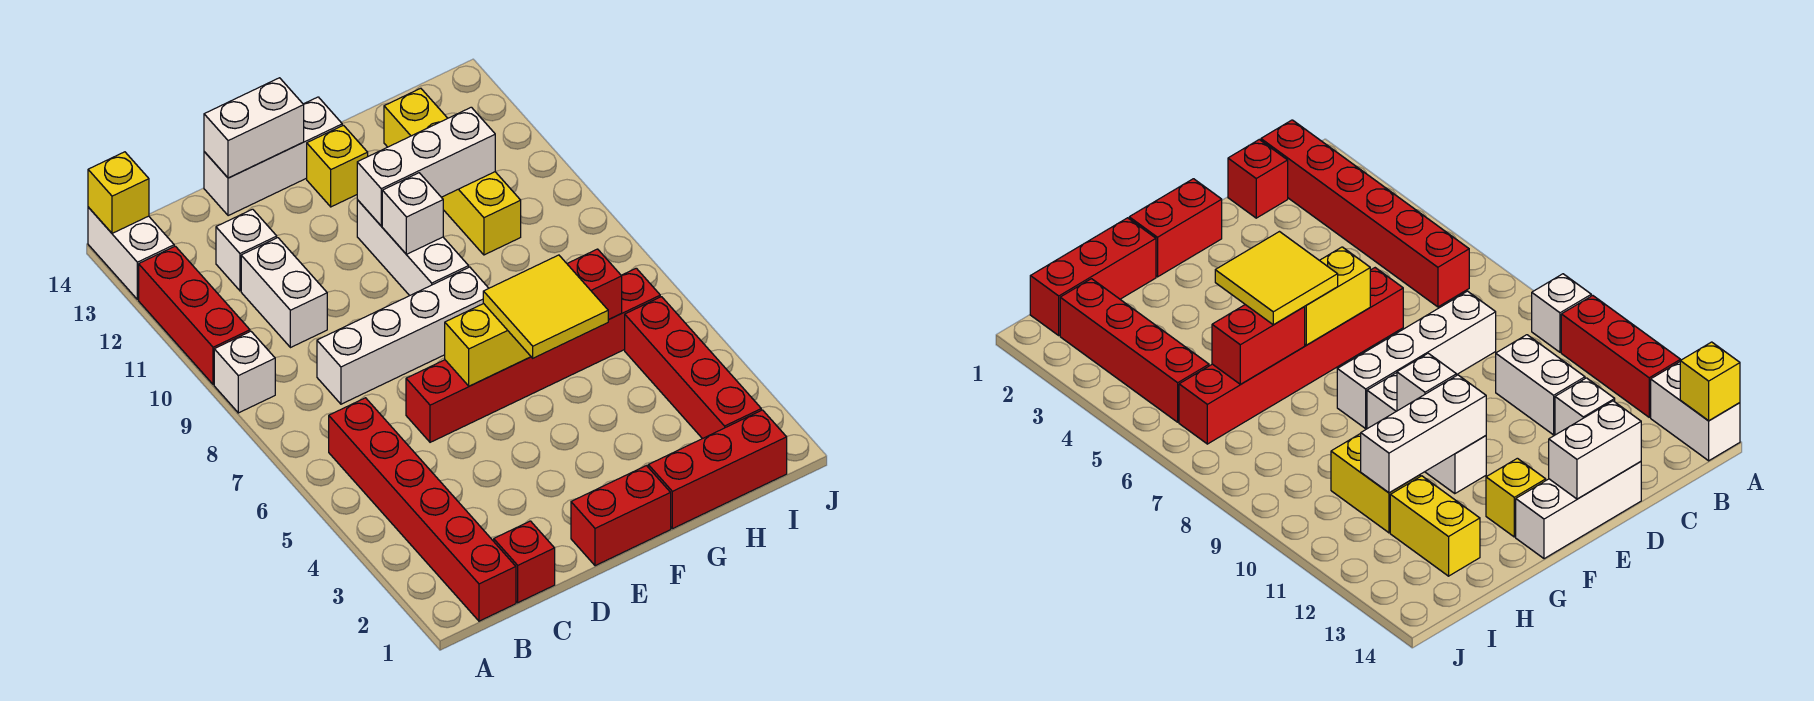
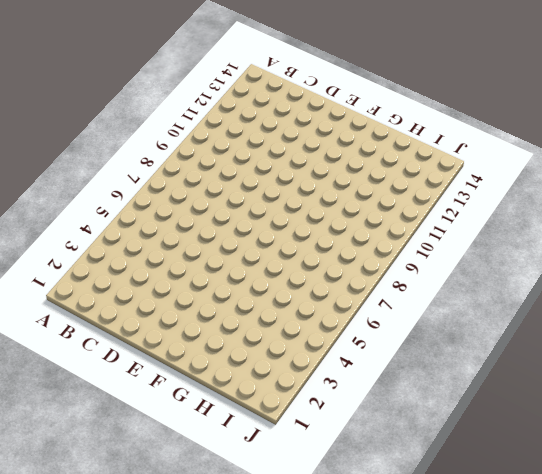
none -> white 1x1 brick [214,331,275,413]
none -> red 1x3 brick [139,246,250,385]
none -> white 1x2 brick [88,207,174,299]

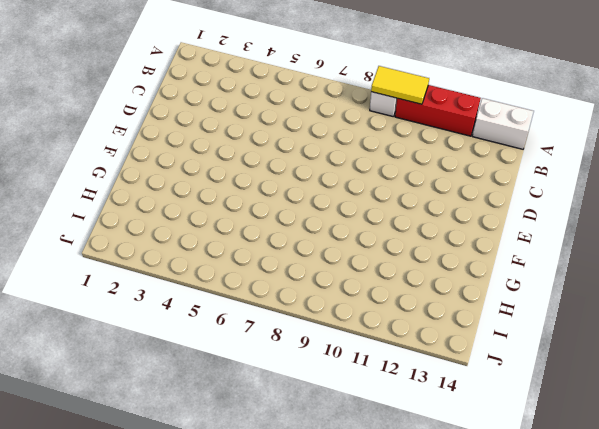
yellow 1x2 tile [371,66,429,104] -> none
none -> red 1x6 brick [329,398,516,621]
none -> red 1x1 brick [494,521,555,603]
none -> white 1x4 brick [317,267,489,404]

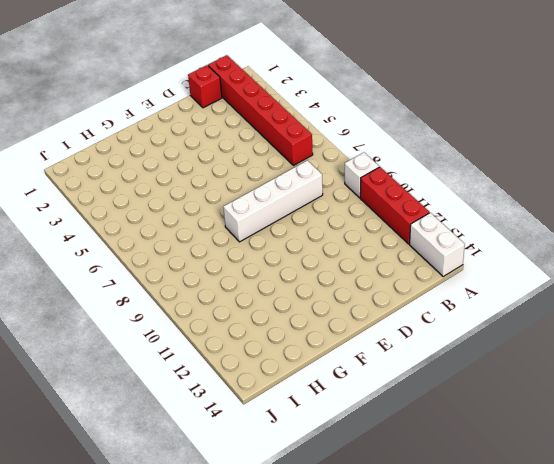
none -> white 1x2 brick [241,238,327,348]
none -> white 1x1 brick [216,209,277,291]
none -> red 1x6 brick [406,268,660,442]

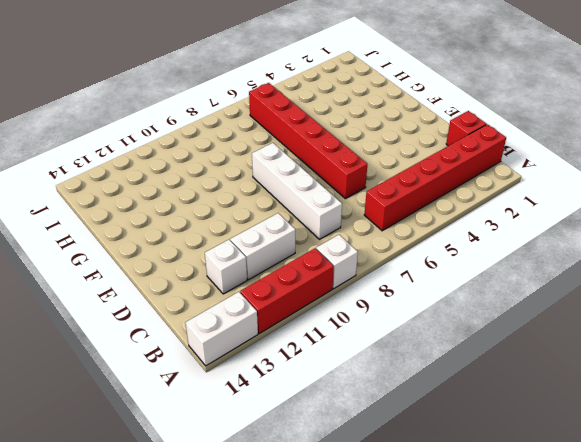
none -> white 1x3 brick [204,97,342,216]
none -> red 1x2 brick [571,466,671,566]
none -> white 1x3 brick [357,200,469,296]

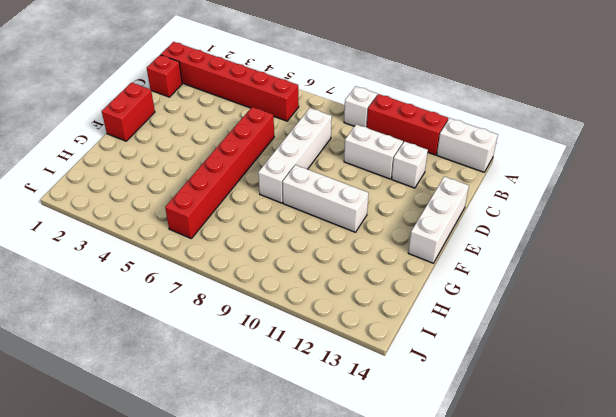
none -> yellow 1x1 brick [307,125,368,207]
none -> red 1x3 brick [648,410,787,529]
none -> yellow 1x2 brick [441,172,521,255]

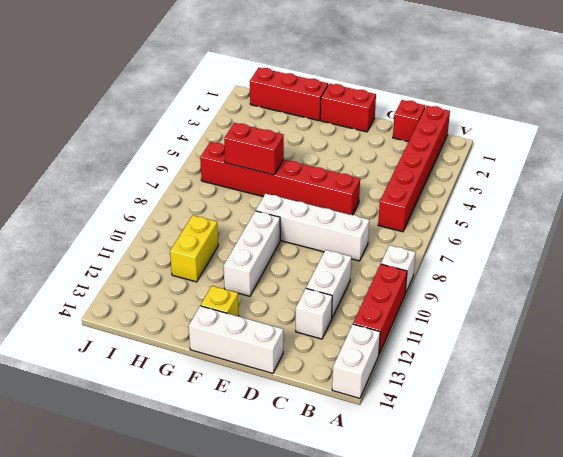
none -> yellow 1x2 brick [384,88,448,147]
none -> red 1x4 brick [625,297,761,439]
none -> yellow 1x1 brick [88,152,149,233]

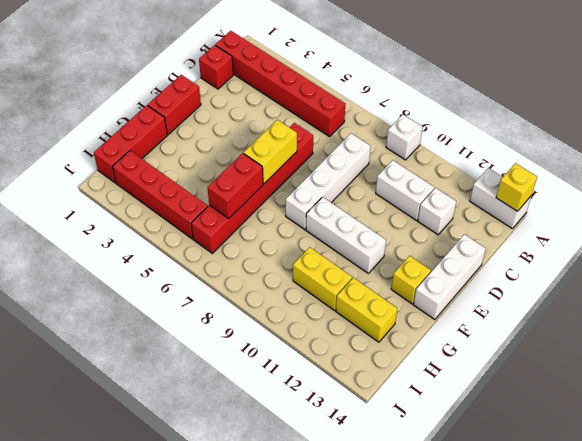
none -> red 1x3 brick [139,246,250,385]
none -> white 1x2 brick [204,78,304,178]
none -> white 1x1 brick [382,173,443,254]

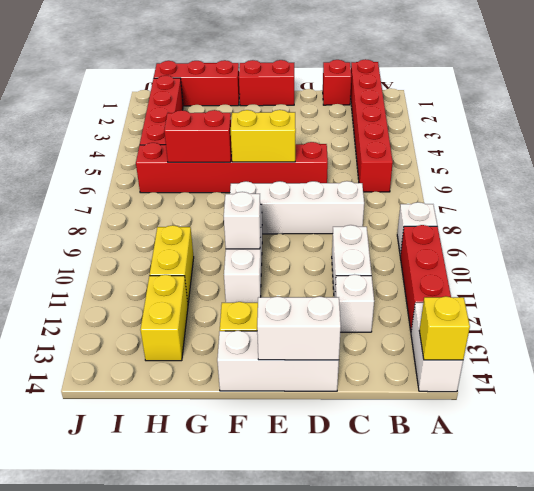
none -> white 1x3 brick [357,107,495,226]
none -> yellow 2x2 tile [483,255,608,358]

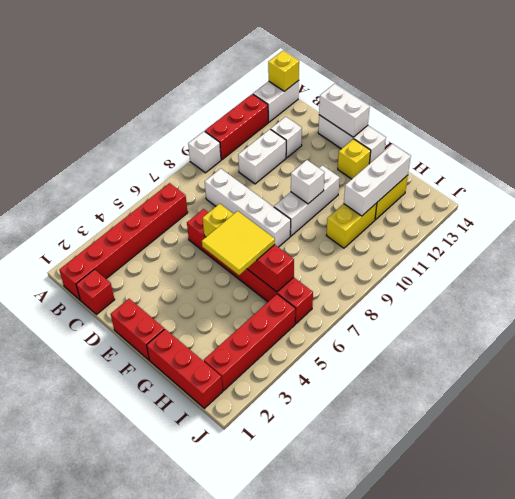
white 1x3 brick [344,144,411,216] -> white 1x3 brick turned to [357,107,495,226]

